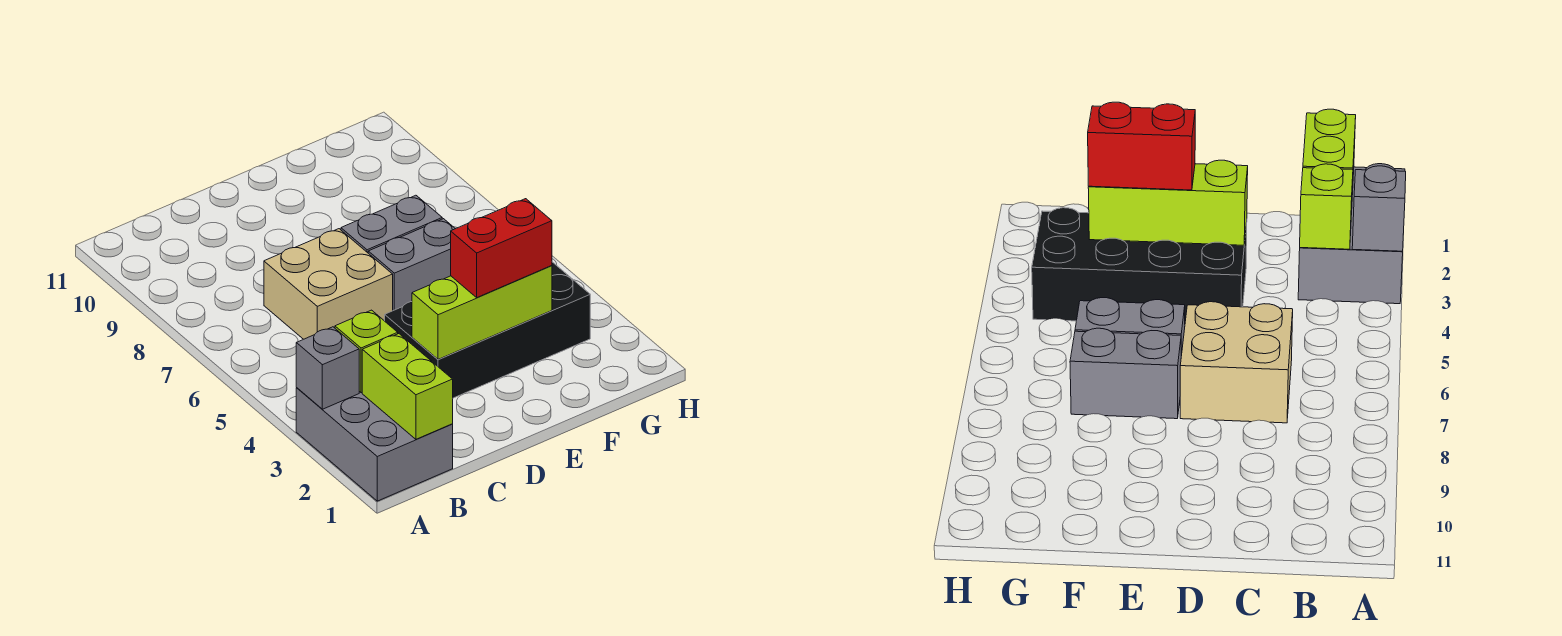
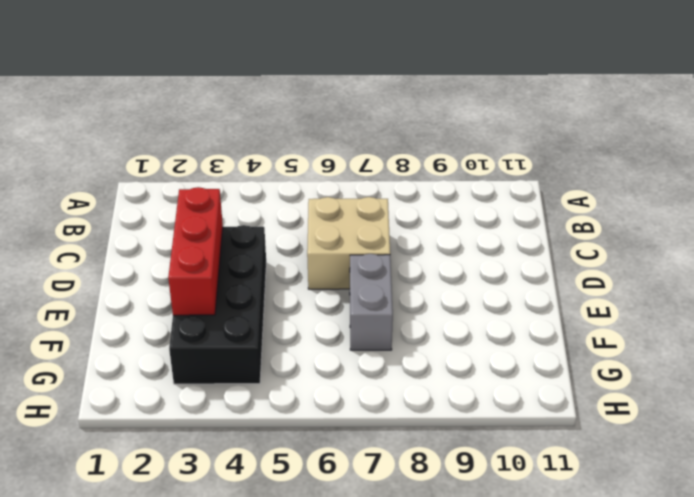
red 1x3 brick [168,187,223,315] -> lime 1x3 brick [412,266,552,359]
none -> grey 2x3 brick [296,388,453,501]
none -> grey 1x2 brick [368,219,455,311]

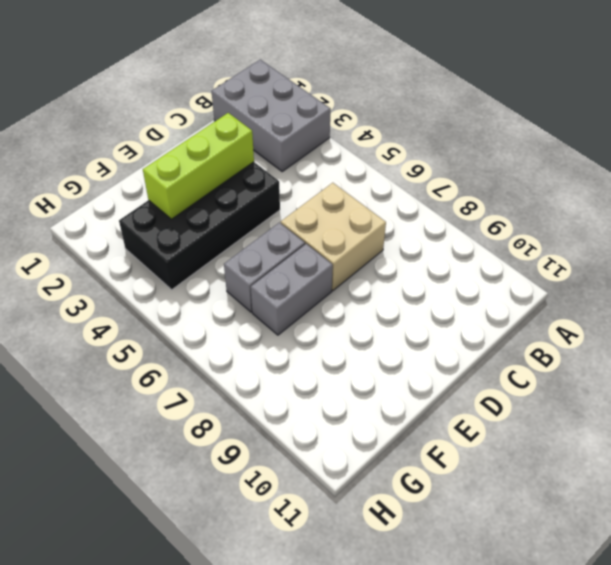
none -> grey 1x1 brick [296,327,359,409]
none -> lime 1x2 brick [362,334,453,439]

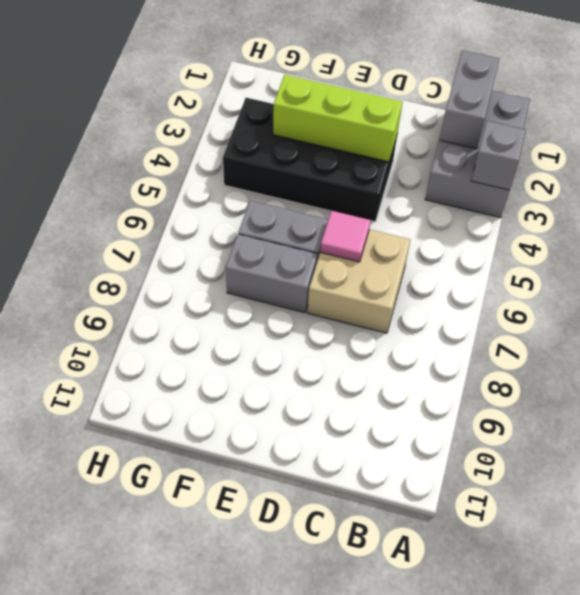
grey 1x2 brick [440,50,499,149] -> lime 1x2 brick [362,334,453,439]
pink 1x1 tile [320,211,371,262] -> none
none -> lime 1x1 brick [335,310,398,393]
none -> red 1x2 brick [451,199,552,297]

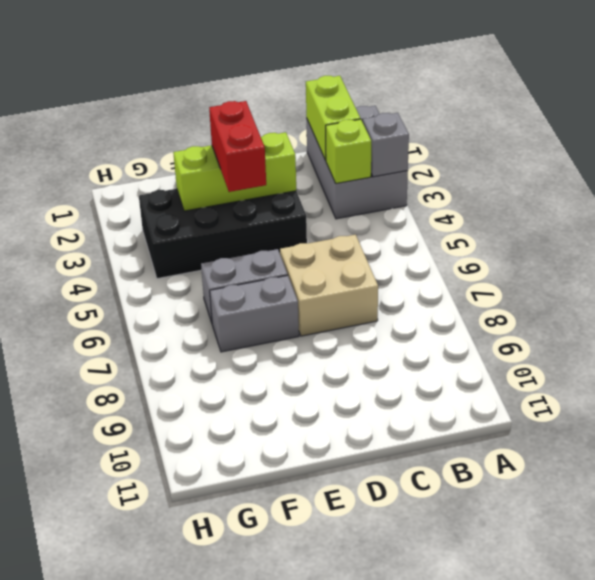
red 1x2 brick [209,101,266,192] -> red 1x2 brick turned to [451,199,552,297]

